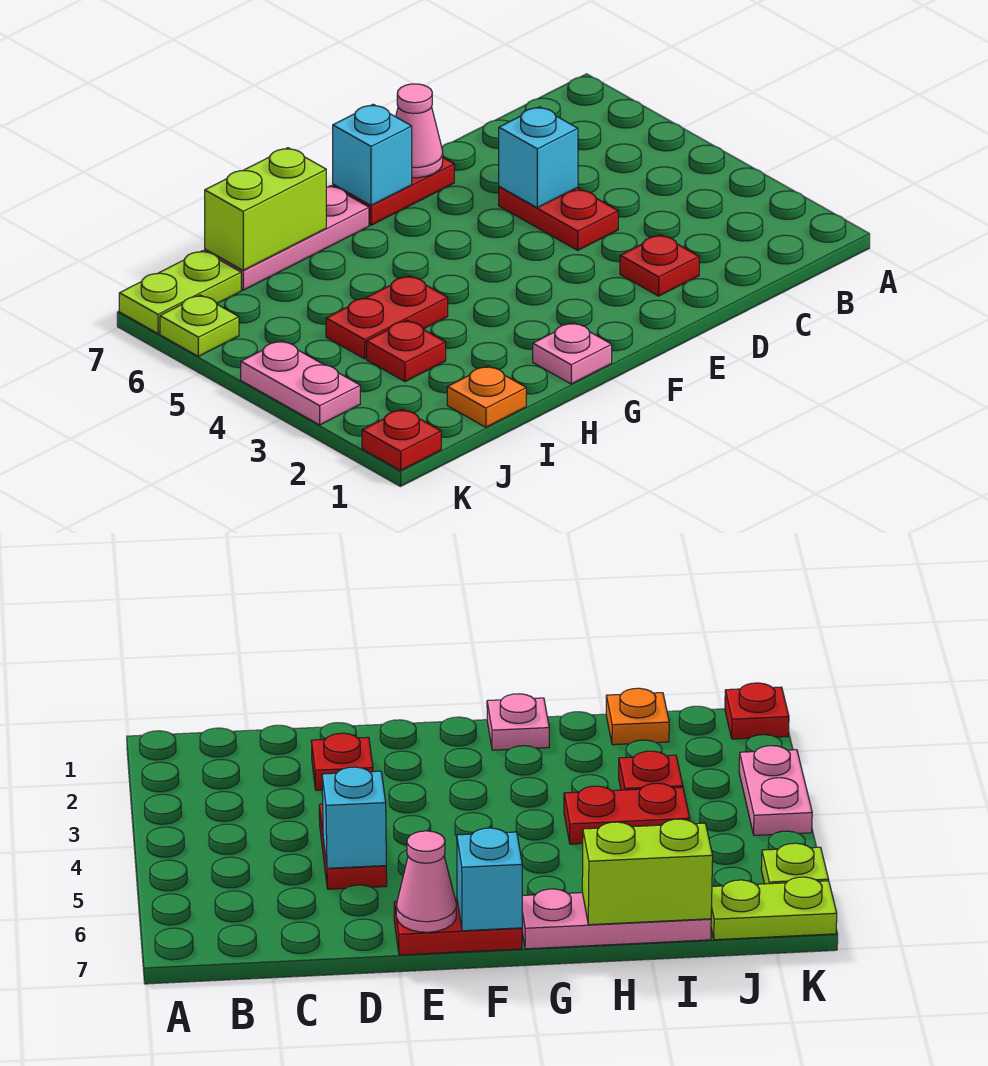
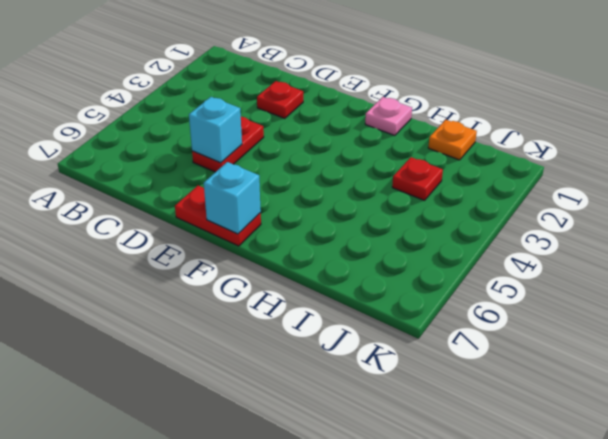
none -> pink 1x3 plate [205,186,369,290]
none -> red 1x2 plate [326,276,448,359]
none -> lime 1x2 plate [119,251,241,334]

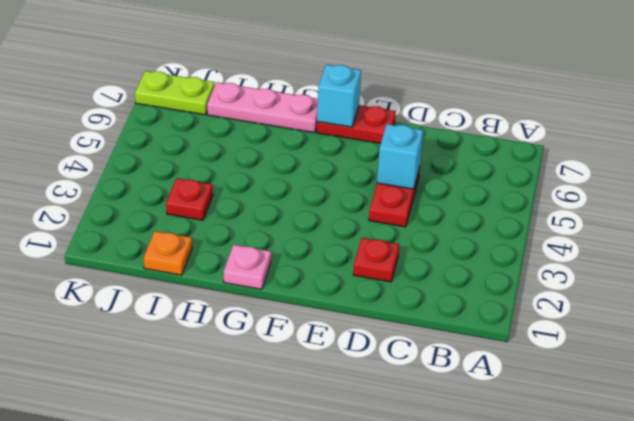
none -> red 1x2 plate [326,276,448,359]
none -> red 1x1 plate [362,409,441,471]
none -> pink 1x2 plate [241,341,360,425]

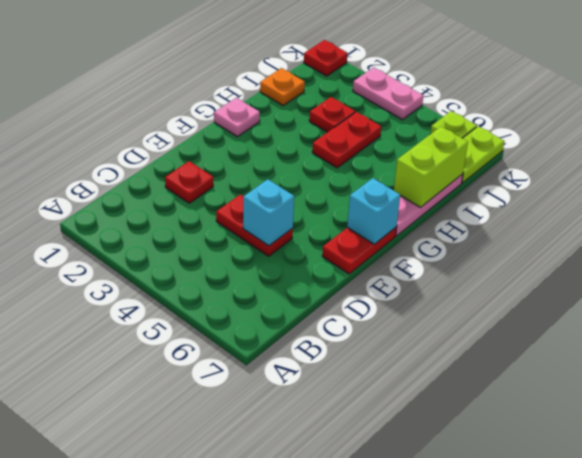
none -> pink 1x1 cone [396,84,443,178]

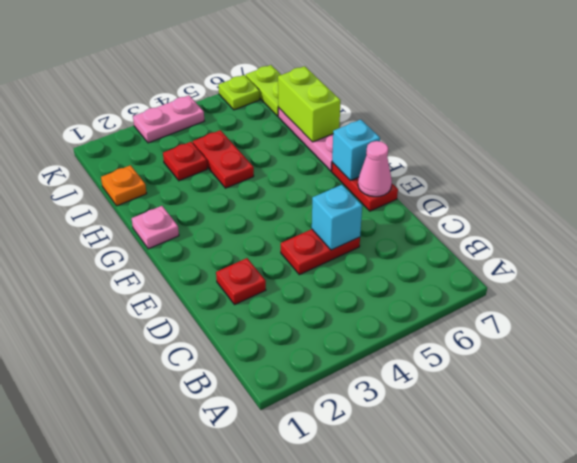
none -> red 1x1 plate [362,409,441,471]

